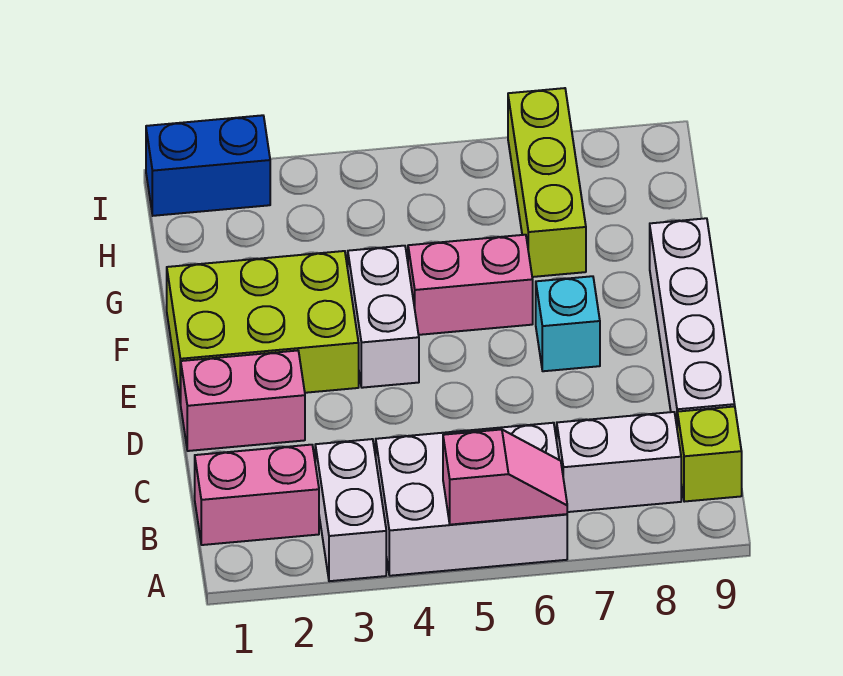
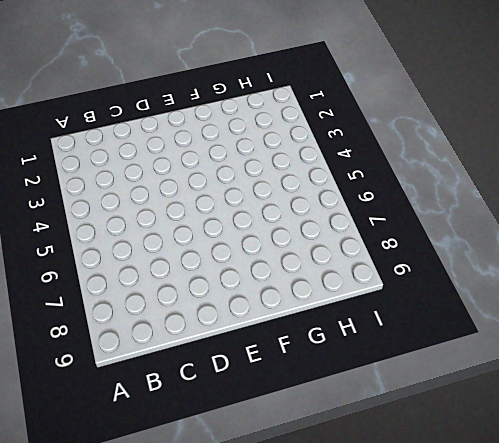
none -> white 1x2 brick [315,439,386,581]
none -> white 2x3 brick [376,423,567,576]
none -> pink 1x2 brick [195,445,319,545]

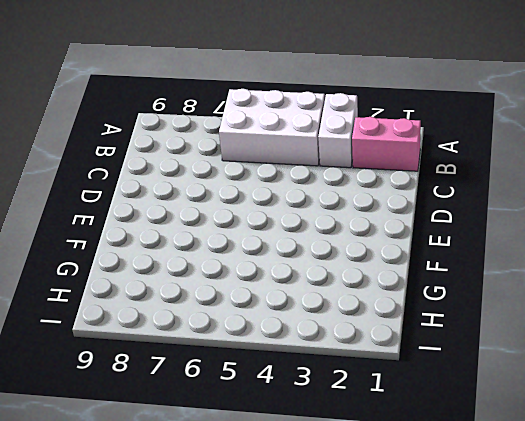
none -> white 1x2 brick [557,412,681,512]
none -> lime 1x1 brick [677,406,742,502]
none -> white 1x4 brick [650,218,735,425]

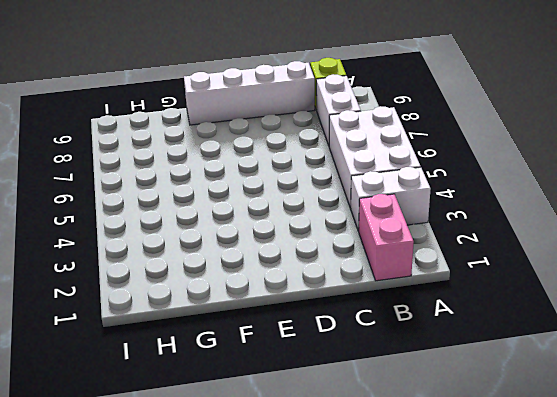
none -> pink 1x2 brick [181,351,305,451]
none -> lime 2x3 brick [167,251,359,404]
none -> white 1x2 brick [348,246,419,388]

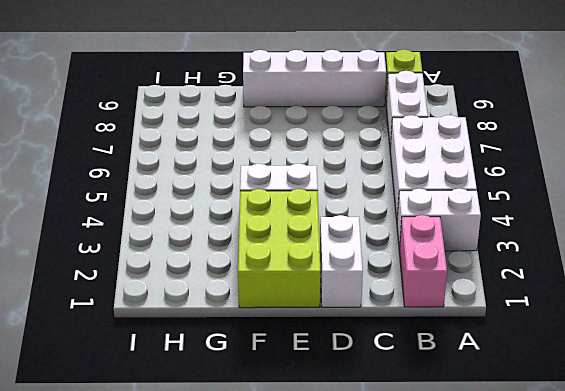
white 1x2 brick [320,215,363,307] -> pink 1x2 brick [181,351,305,451]
none -> cyan 1x1 brick [536,276,600,371]
none -> pink 1x2 brick [408,235,533,335]
none -> lime 1x3 brick [508,88,586,277]

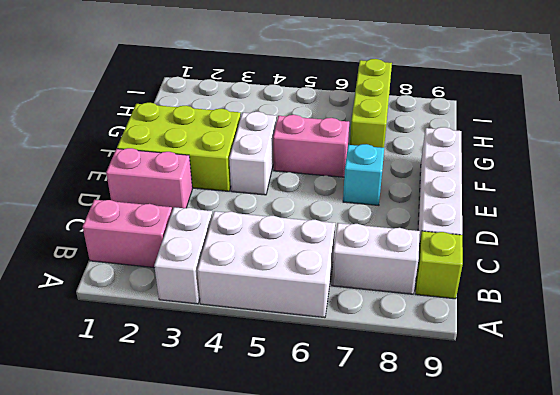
none -> blue 1x2 brick [146,115,270,216]
none -> pink 1x2 slope [443,429,567,525]

